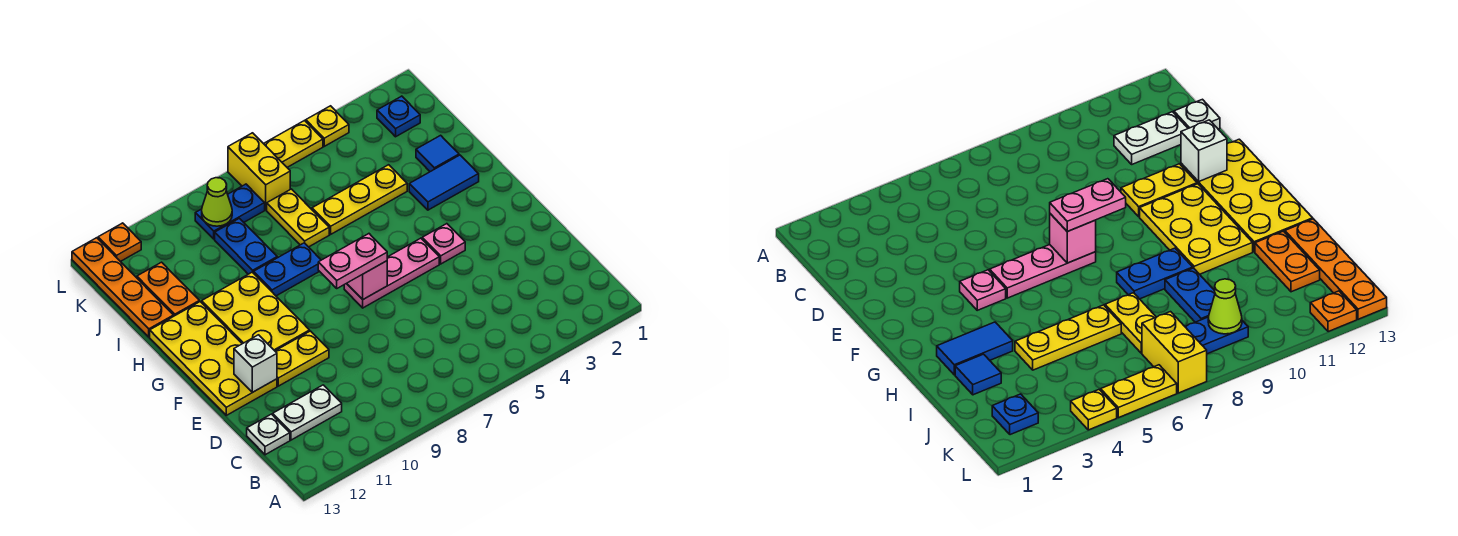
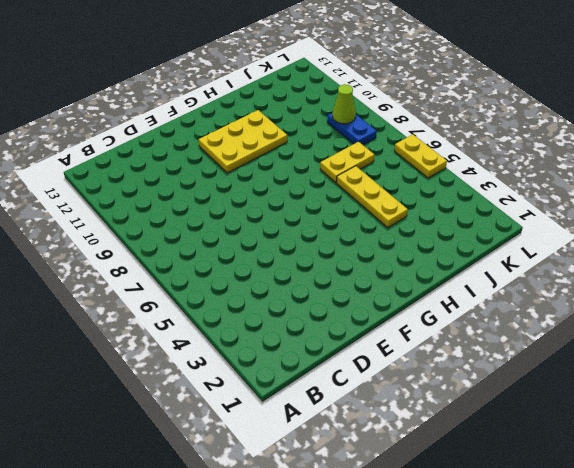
none -> white 1x2 plate [273,385,342,440]
none -> white 1x1 plate [247,414,290,455]
none -> yellow 1x2 plate [275,331,329,386]

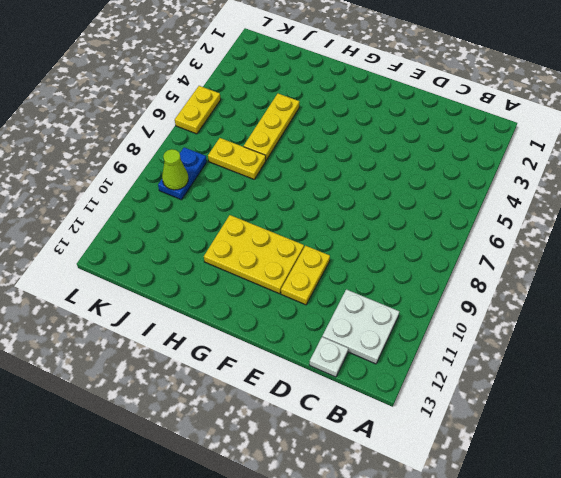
white 2x2 plate [322,289,399,364] -> white 1x2 plate [273,385,342,440]
none -> yellow 2x4 plate [150,302,277,415]
none -> pink 1x1 plate [422,224,465,264]
none -> pink 1x3 plate [344,238,439,308]

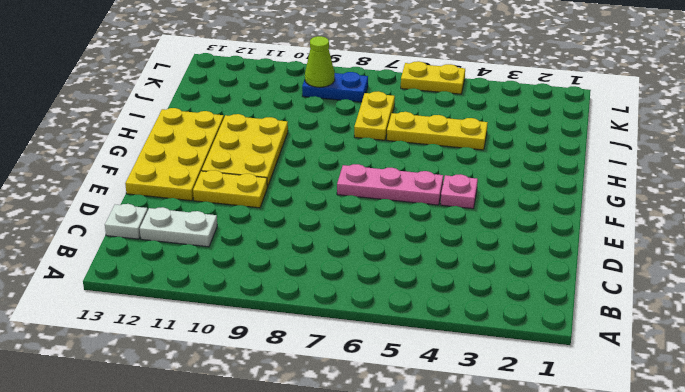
none -> blue 1x2 tile [409,155,479,210]
none -> blue 1x2 plate [254,243,321,296]
none -> blue 1x1 tile [416,135,459,172]

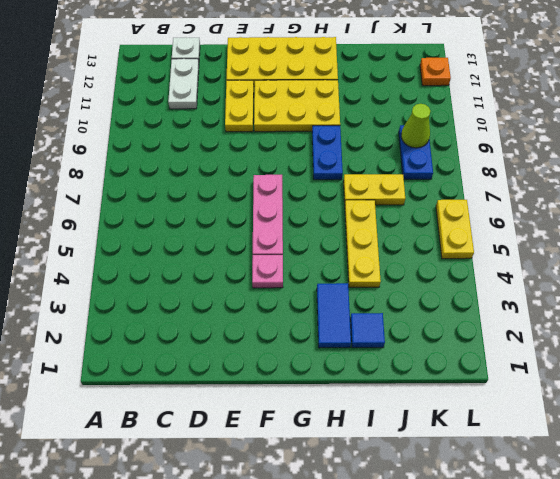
none -> blue 1x2 plate [215,218,277,274]
none -> orange 1x2 plate [137,262,199,316]
none -> orange 1x4 plate [72,238,173,337]

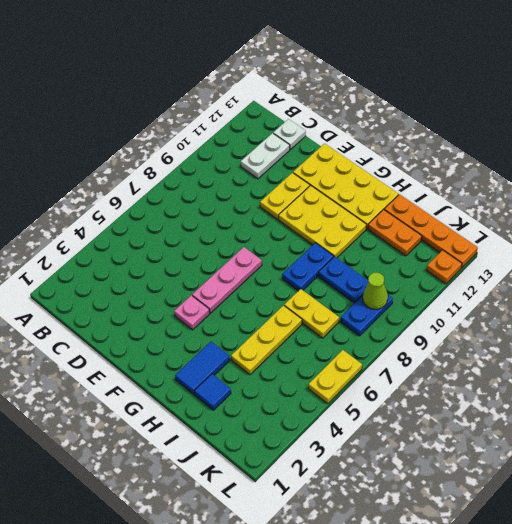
none -> blue 1x1 plate [377,96,420,137]
none -> yellow 1x2 brick [228,133,290,210]
none -> yellow 1x1 plate [306,106,349,146]

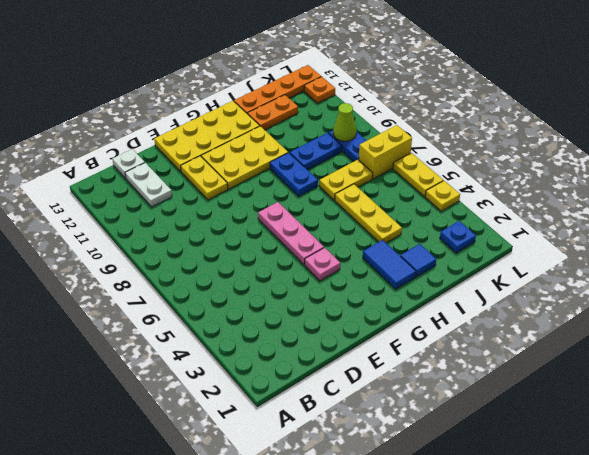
none -> white 1x1 brick [234,335,277,392]
none -> pink 1x1 brick [347,261,387,299]
none -> pink 1x2 plate [318,234,387,288]

